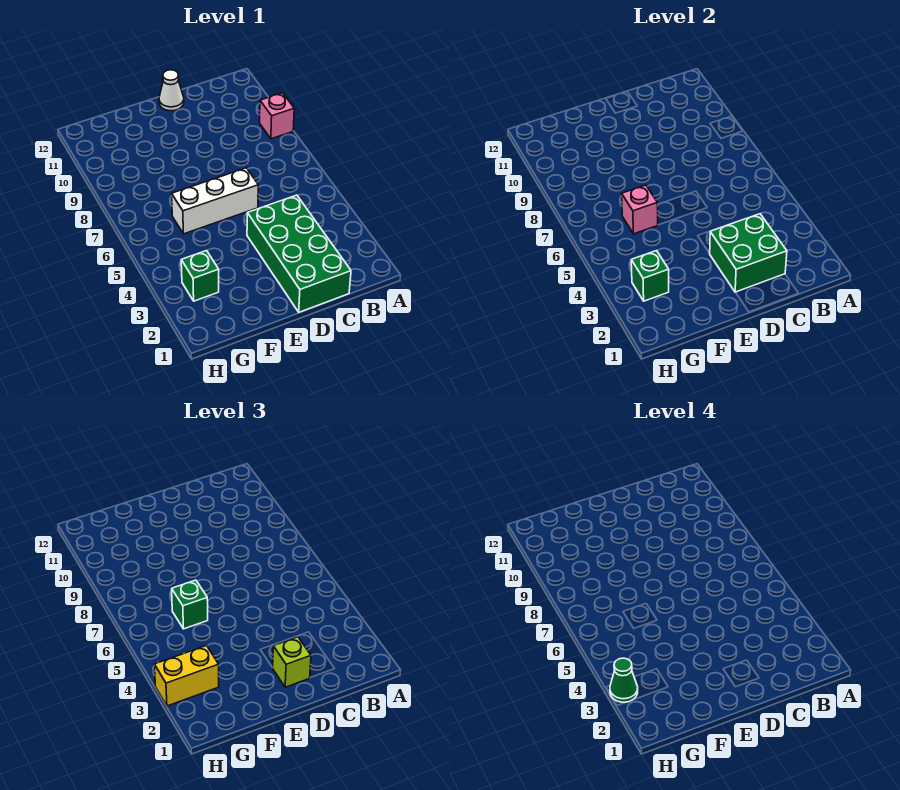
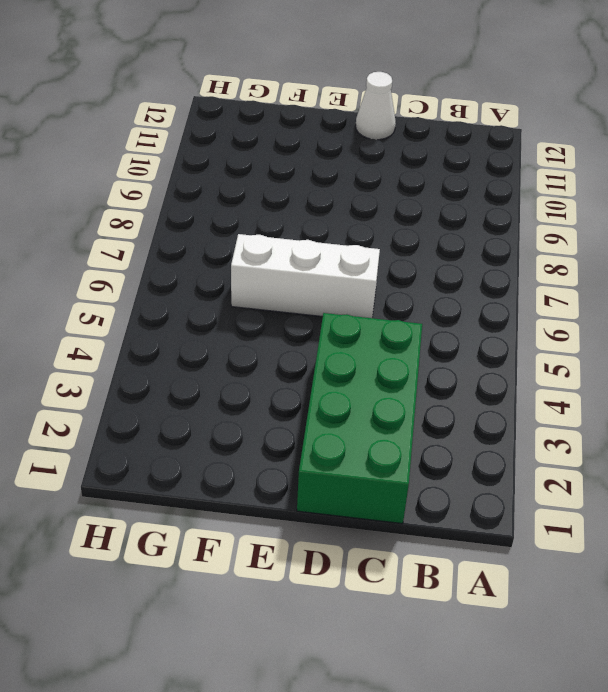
none -> pink 1x1 brick [260,93,294,139]
none -> green 1x1 brick [181,251,219,301]
none -> green 2x2 brick [710,214,787,292]

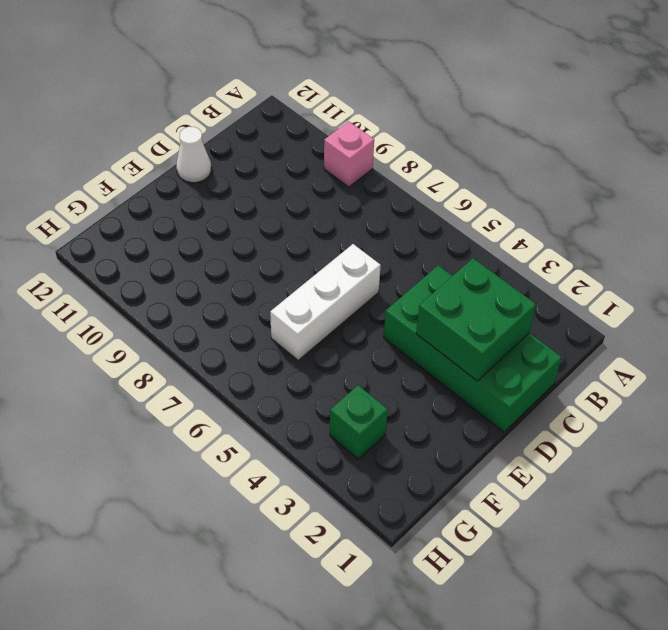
none -> pink 1x1 brick [622,185,658,234]
none -> green 1x1 brick [631,251,669,301]
none -> lime 1x1 brick [272,637,311,687]

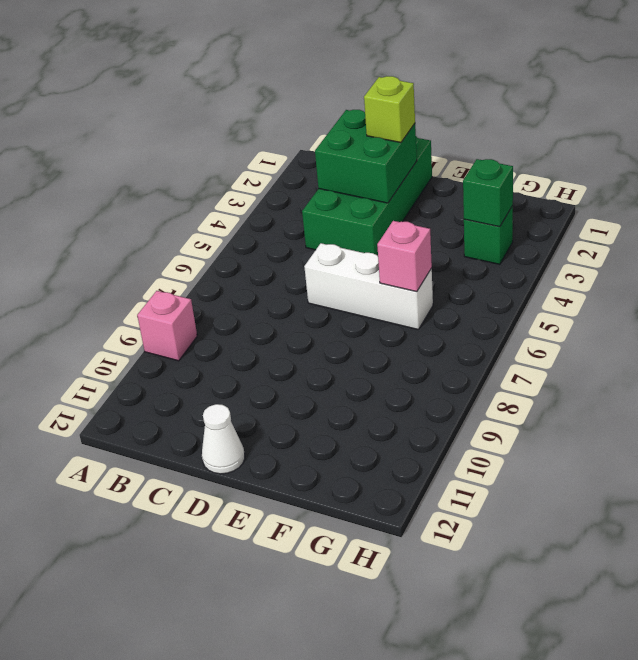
none -> green 1x1 brick [172,580,208,629]
none -> yellow 1x2 brick [154,646,219,706]
none -> green 1x1 cone [610,658,638,702]

